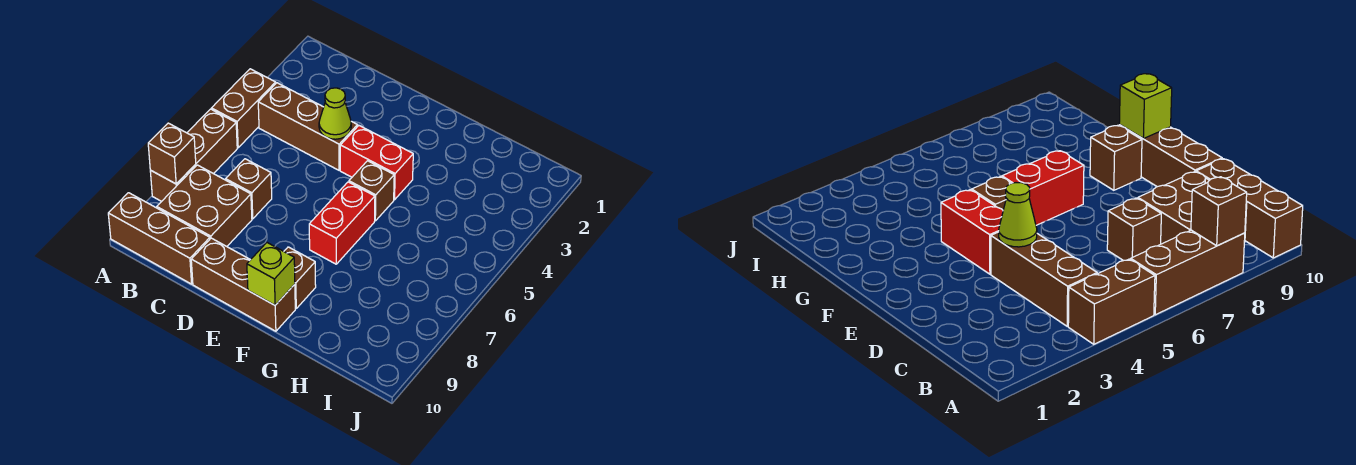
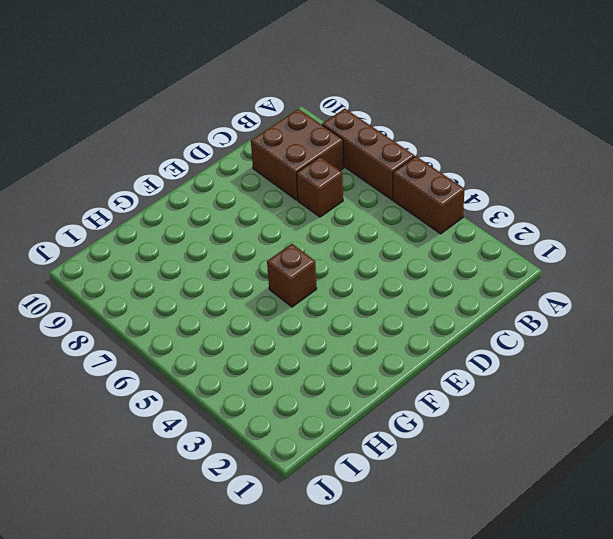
none -> brown 1x3 brick [108,193,210,284]
none -> brown 1x3 brick [258,83,358,170]
none -> brown 1x3 brick [191,238,295,331]

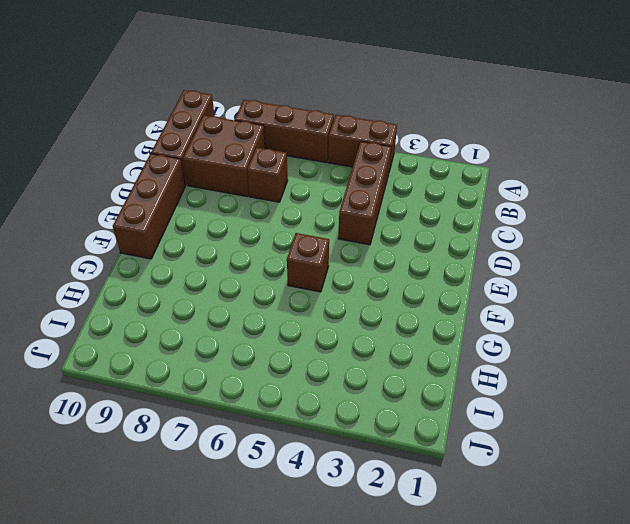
none -> red 1x2 brick [340,126,413,200]
none -> red 1x2 brick [309,182,375,264]
none -> brown 1x1 brick [284,247,316,308]

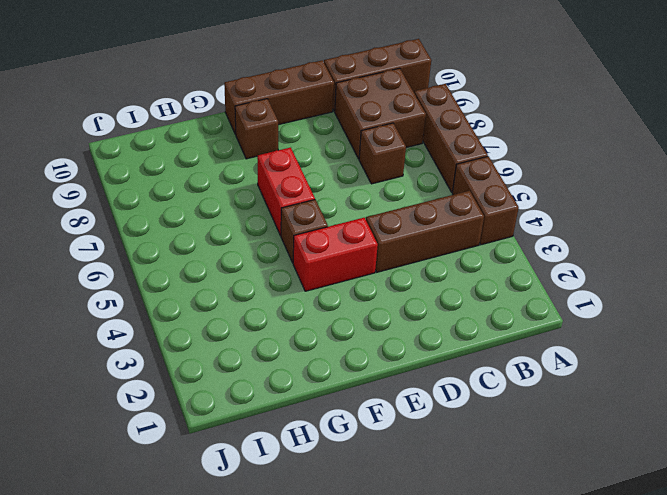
none -> brown 1x1 brick [148,123,196,184]
none -> lime 1x1 cone [319,88,351,139]
none -> lime 1x1 brick [247,243,295,305]

